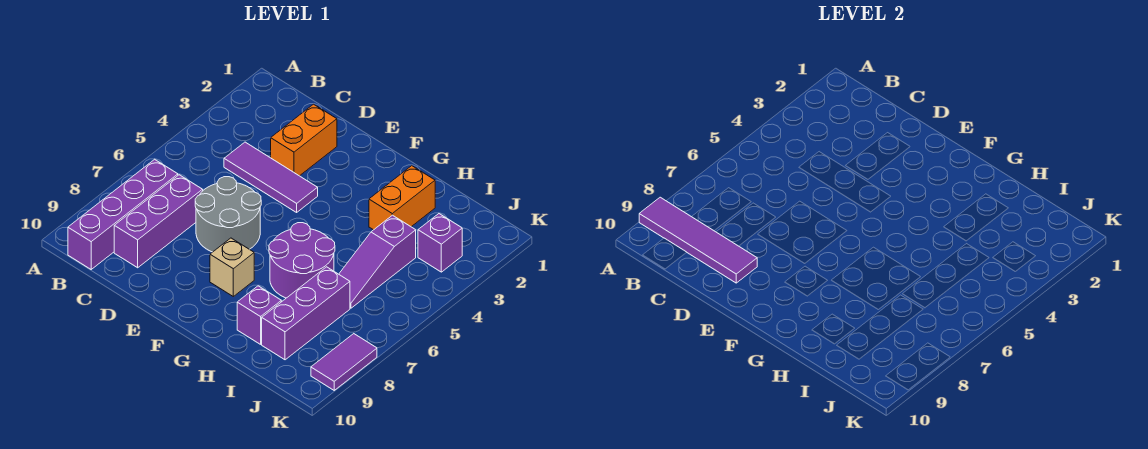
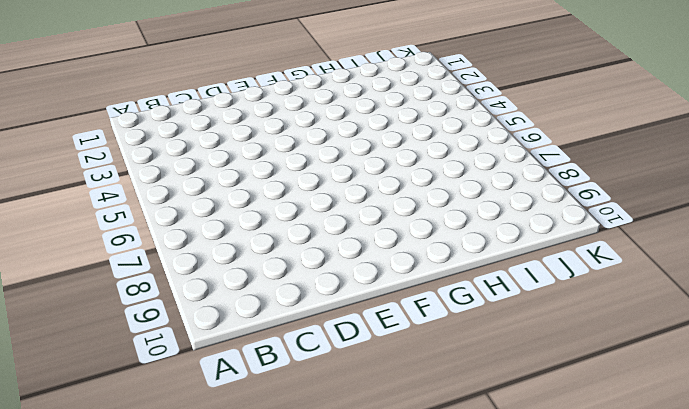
none -> purple 1x4 brick [68,159,178,269]
none -> purple 1x3 tile [224,142,318,212]
none -> purple 1x3 brick [114,175,203,268]

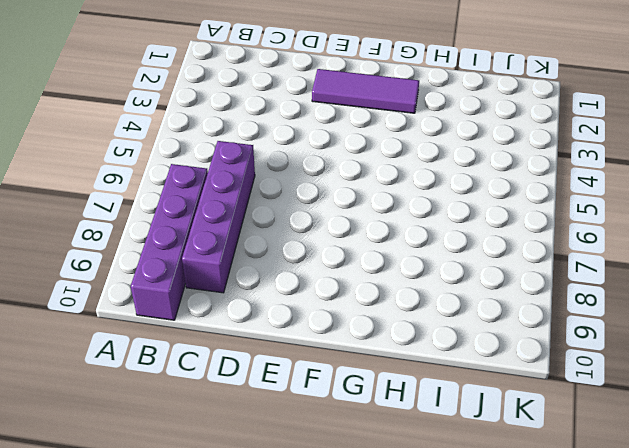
purple 1x4 brick [182,141,255,293] -> purple 1x3 brick [114,175,203,268]
purple 1x3 tile [312,69,419,113] -> purple 1x3 tile moved to [224,142,318,212]
none -> orange 1x2 brick [271,104,337,176]
none -> grey 2x2 round brick [195,177,261,252]
none -> tan 1x1 brick [210,238,254,296]

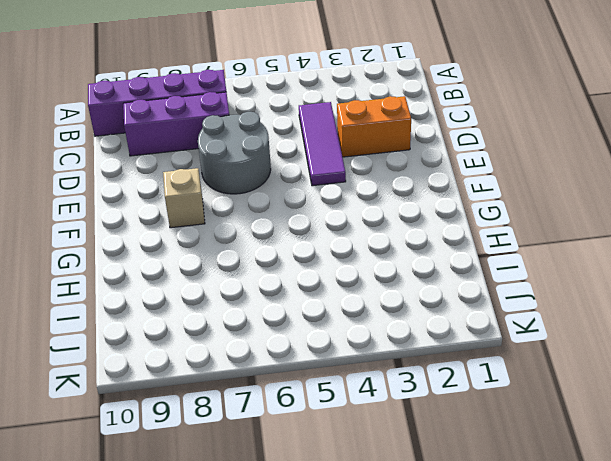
none -> purple 2x2 round brick [269,223,335,298]
none -> orange 1x2 brick [369,166,435,230]
none -> purple 1x1 brick [237,286,281,344]

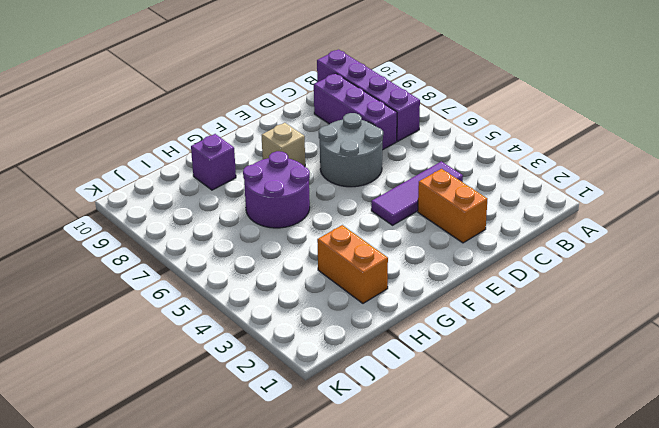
none -> purple 1x3 slope [339,215,416,308]
none -> purple 1x3 brick [262,267,350,360]
none -> purple 1x1 brick [418,214,462,272]

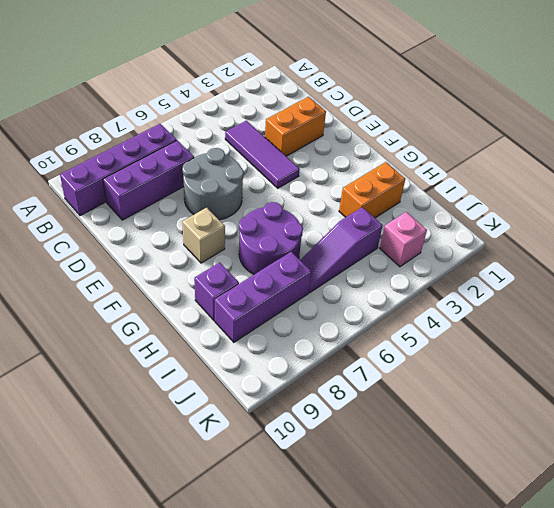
pink 1x1 brick [380,212,427,267] -> purple 1x1 brick [418,214,462,272]
none -> purple 1x2 tile [311,334,377,390]
none -> purple 1x4 tile [639,197,757,283]

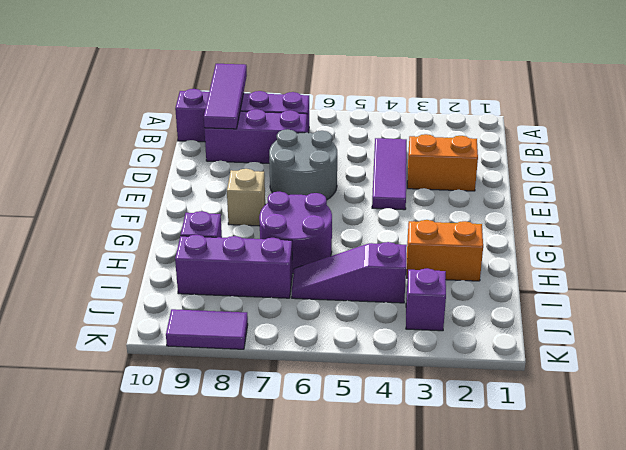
purple 1x3 tile [204,64,247,129] -> purple 1x4 tile [639,197,757,283]

